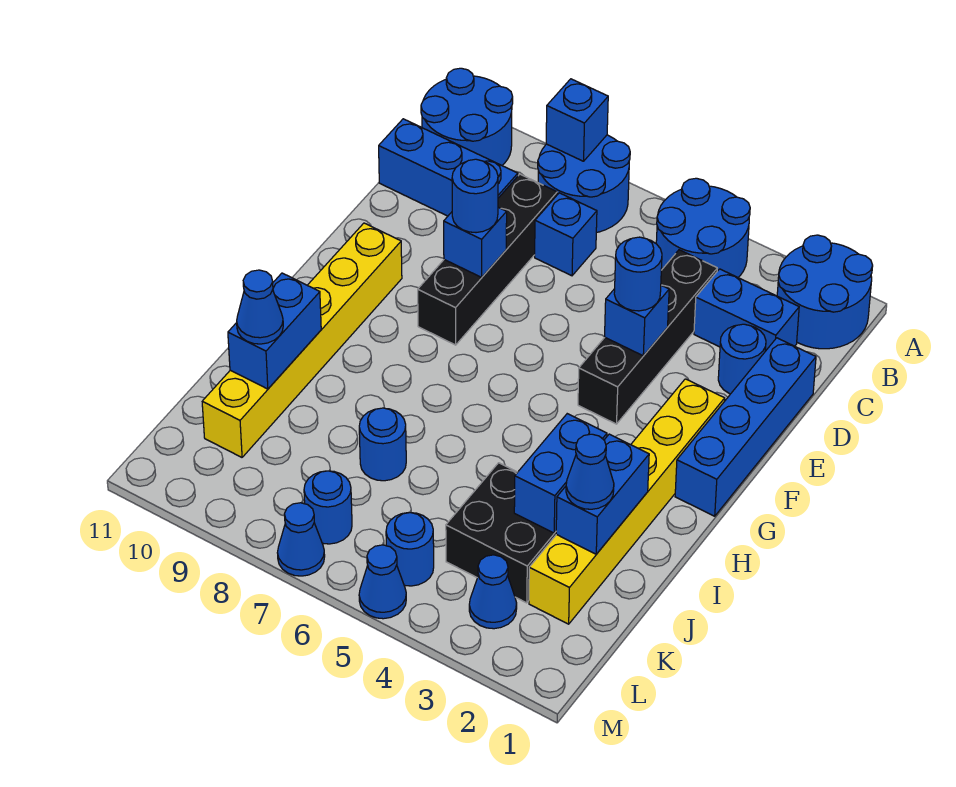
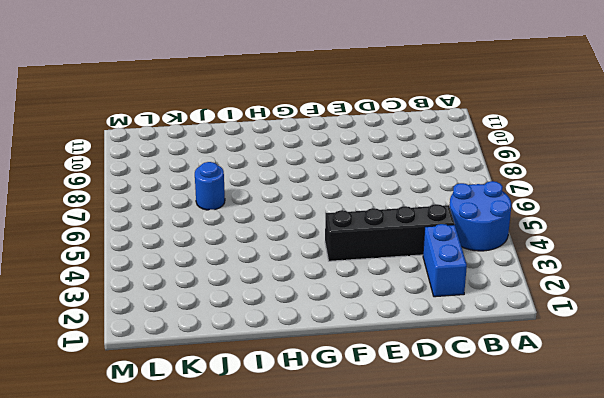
none -> blue 2x2 round brick [777,235,873,349]
none -> blue 2x2 round brick [538,135,630,233]
none -> blue 2x2 round brick [421,68,513,165]
none -> blue 1x1 brick [535,193,597,276]

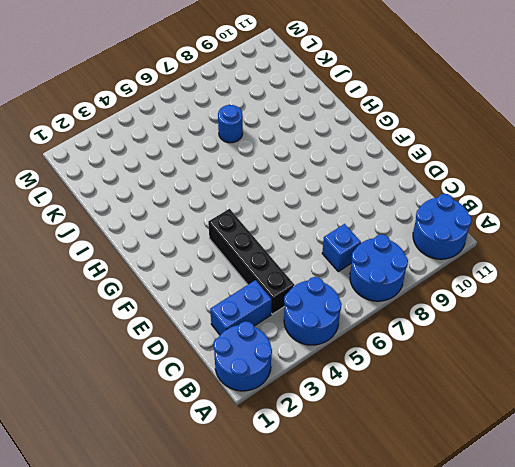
none -> black 1x4 brick [418,174,557,345]
none -> blue 1x3 brick [379,119,518,216]
none -> blue 1x4 brick [675,338,816,516]
none -> blue 1x1 round brick [718,324,766,394]

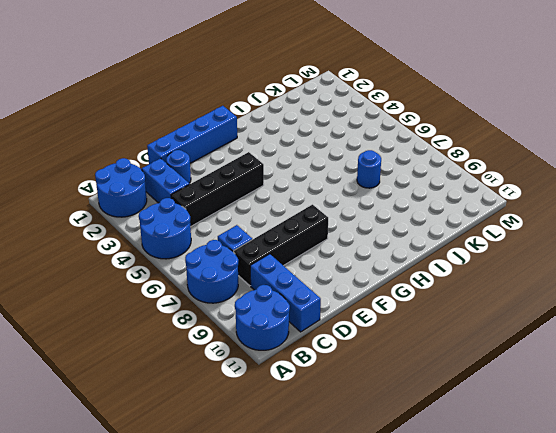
none -> yellow 1x6 brick [529,379,725,624]
none -> yellow 1x6 brick [202,223,402,457]
none -> black 2x2 brick [446,463,556,603]
none -> blue 1x1 cone [469,555,517,629]

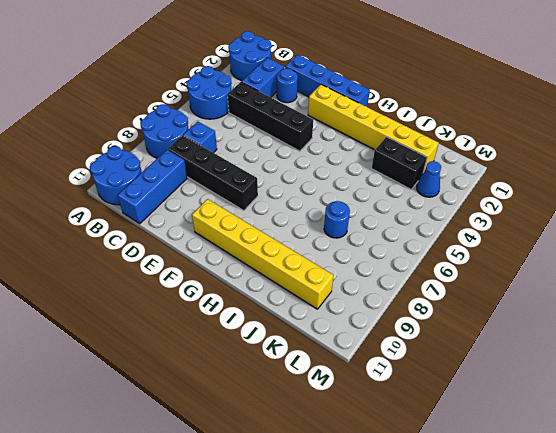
black 1x2 brick [372,137,427,189] -> black 2x2 brick [446,463,556,603]
none -> blue 1x1 round brick [386,513,434,586]
none -> blue 1x1 round brick [304,471,352,544]
none -> blue 1x1 cone [359,545,406,619]
none -> blue 1x1 cone [277,503,325,576]

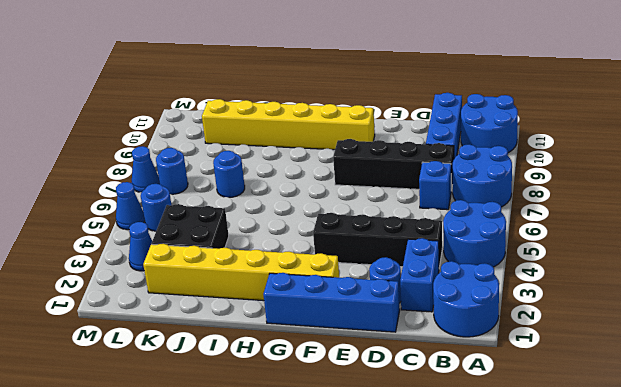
none -> blue 1x1 brick [546,79,608,161]
none -> blue 1x1 brick [605,285,669,356]
none -> blue 1x1 brick [444,207,507,277]
none -> blue 1x2 brick [556,434,649,554]

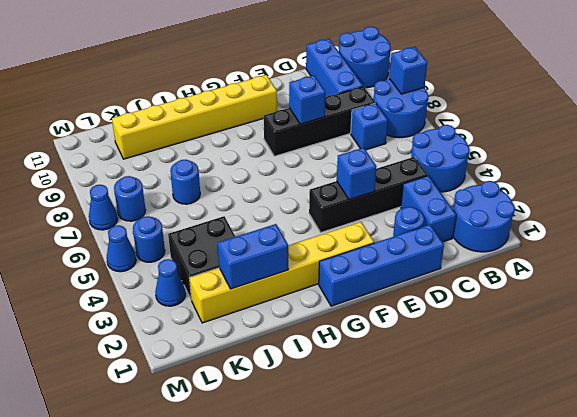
none -> blue 1x2 brick [514,414,607,533]
none -> blue 1x2 brick [228,273,321,389]
none -> blue 1x1 round brick [614,237,662,311]
none -> blue 1x1 round brick [452,159,498,233]

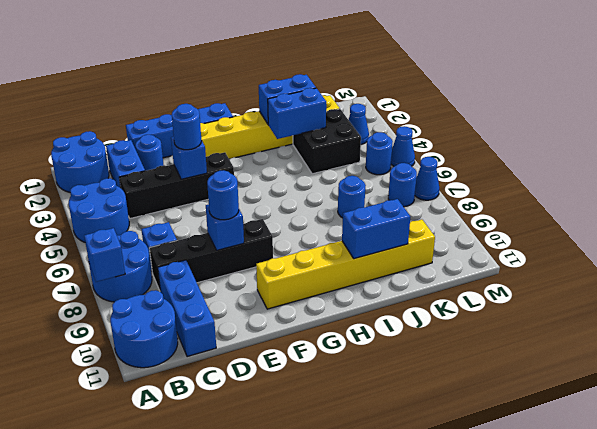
none -> blue 1x1 cone [566,434,614,509]
none -> blue 1x1 cone [237,270,283,344]

